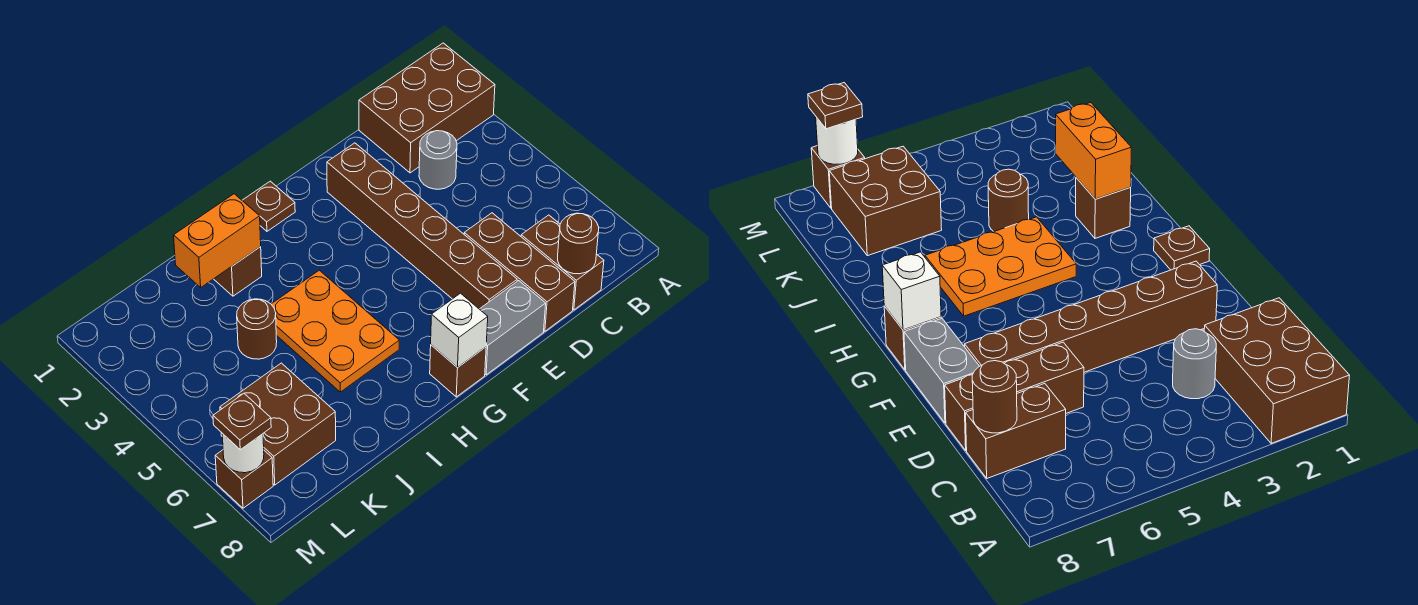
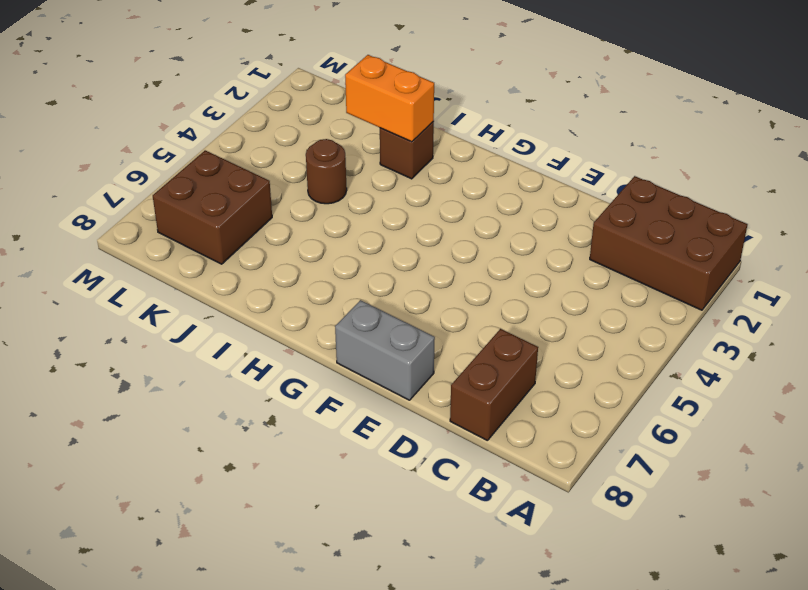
none -> grey 1x1 round brick [419,131,457,189]
none -> brown 1x3 brick [464,213,575,331]
none -> brown 1x6 brick [327,143,517,309]

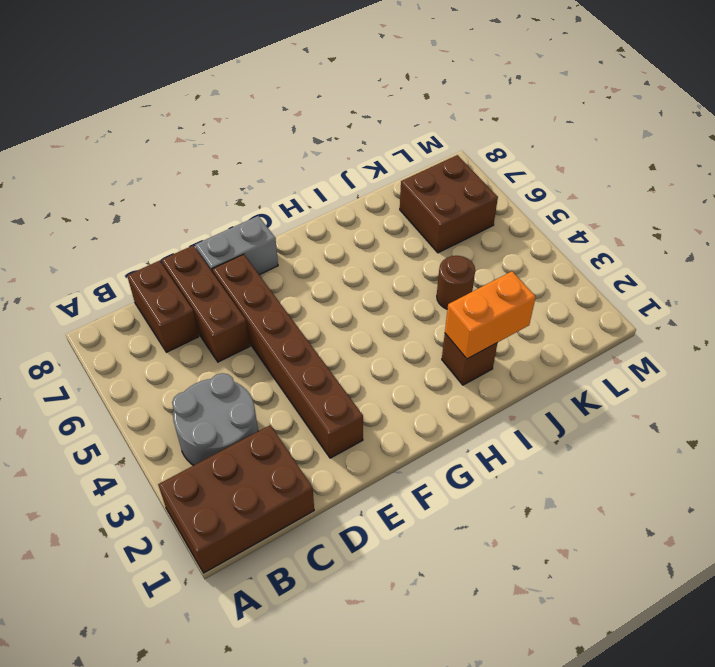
grey 2x2 round brick [172,373,258,466] -> grey 1x1 round brick [419,131,457,189]
none -> brown 1x1 plate [242,181,295,231]
none -> brown 1x1 brick [430,345,486,397]
none -> orange 2x3 plate [271,270,399,392]

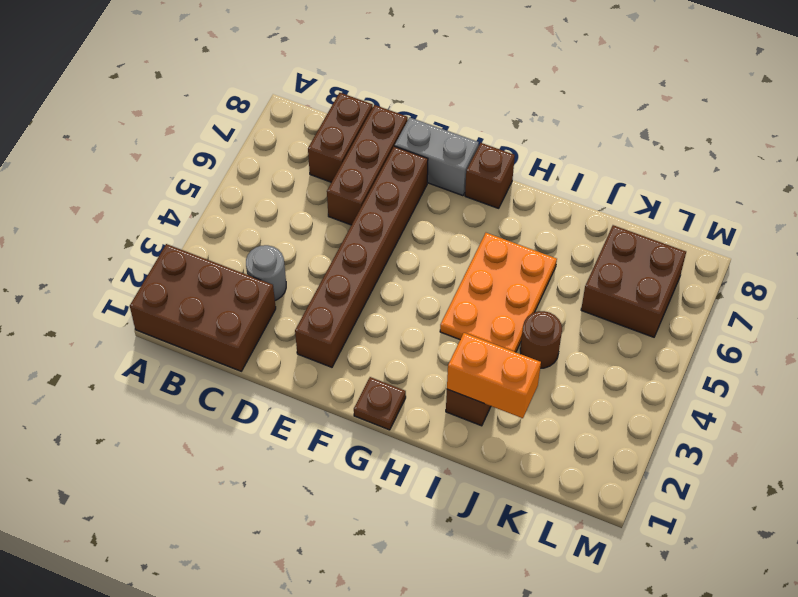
none -> brown 1x1 brick [215,450,273,508]
none -> brown 1x1 round brick [558,213,599,274]
none -> white 1x1 brick [431,293,488,368]

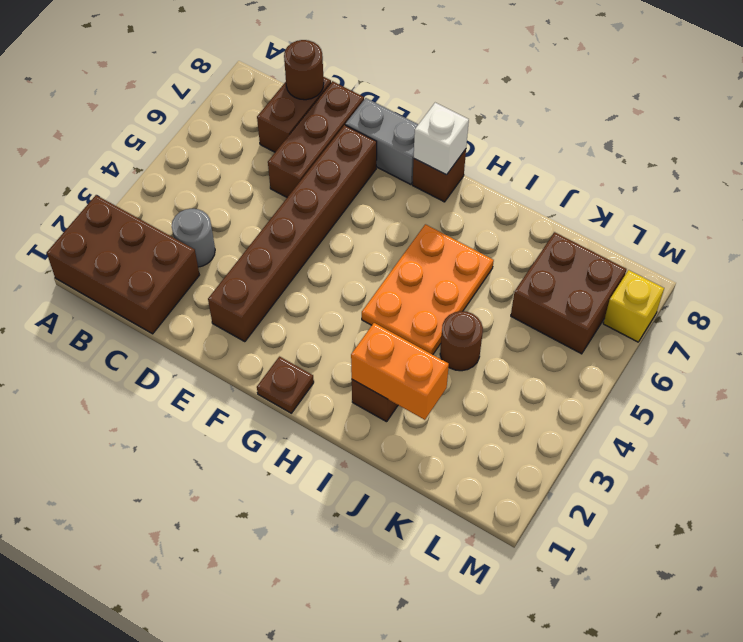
yellow 1x1 brick [603,270,664,342] -> brown 1x1 brick [215,450,273,508]
none -> white 1x1 round brick [222,433,264,473]
none -> brown 1x1 plate [213,394,271,450]

